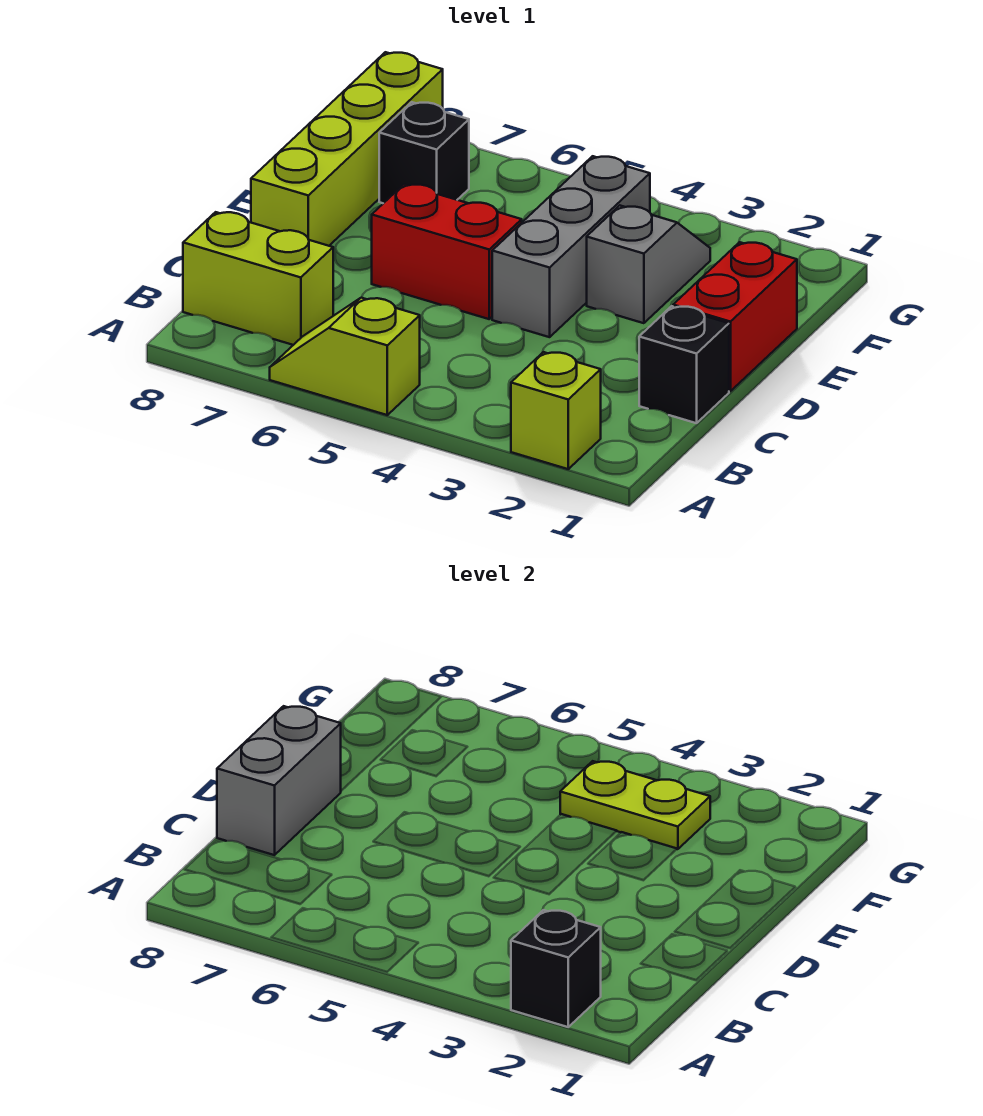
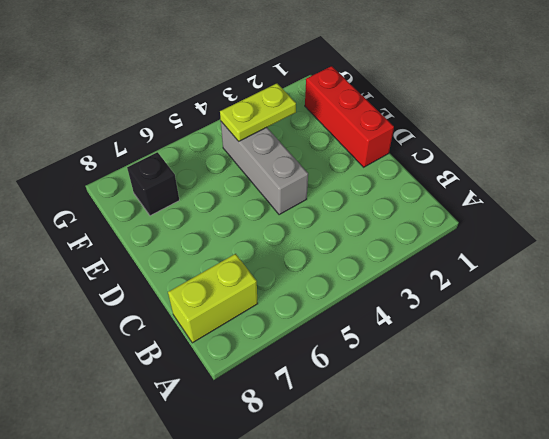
red 1x3 brick [305,66,394,167] -> red 1x2 brick [673,242,797,391]
none -> lime 1x1 brick [511,352,601,469]
none -> lime 1x2 slope [270,298,420,415]
none -> black 1x1 brick [639,306,729,423]

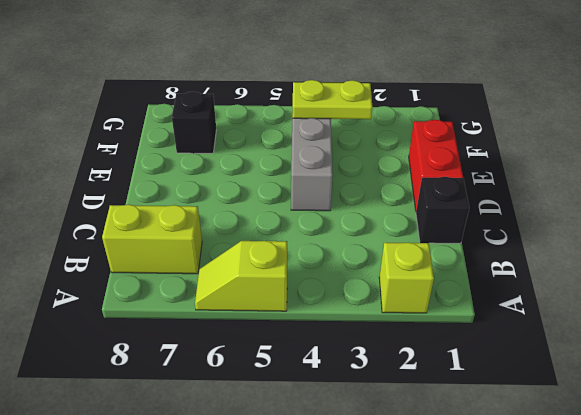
none -> red 1x2 brick [372,184,522,319]
none -> lime 1x4 brick [251,52,443,246]
none -> grey 1x2 slope [587,205,710,323]

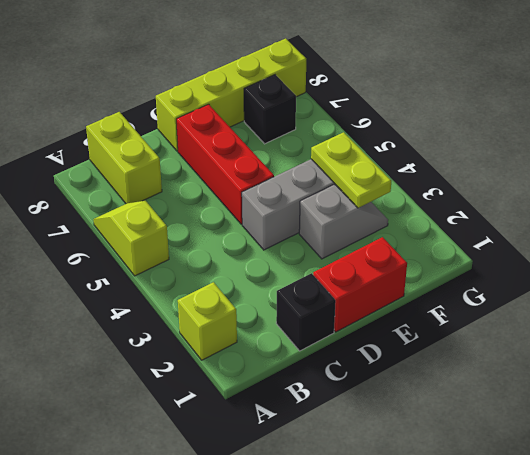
red 1x3 brick [176,104,274,224] -> red 1x2 brick [372,184,522,319]
none -> black 1x1 brick [511,910,601,1027]
none -> grey 1x2 brick [217,706,341,855]

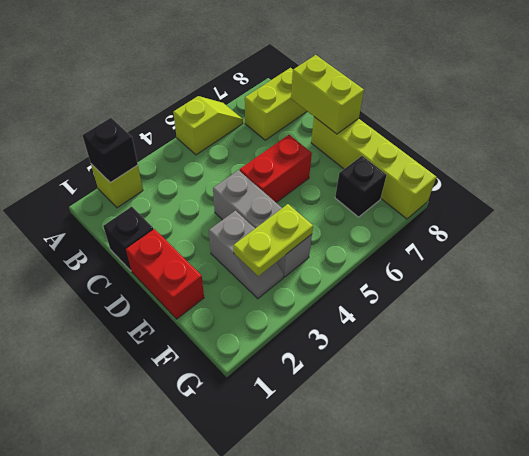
lime 1x2 brick [291,55,364,134] -> grey 1x2 brick [217,706,341,855]

